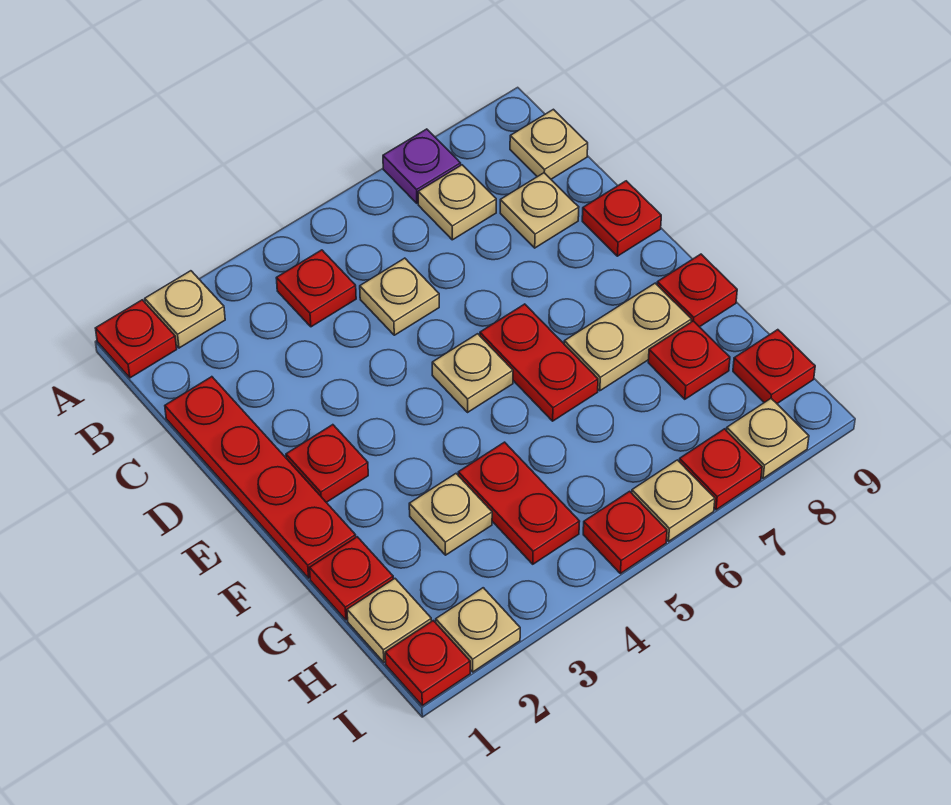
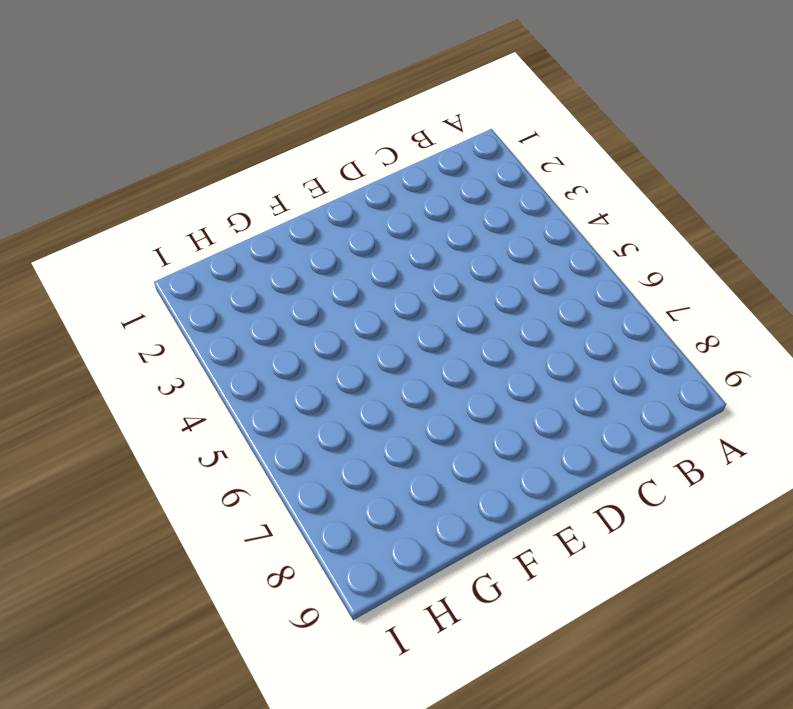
none -> red 1x1 plate [95,300,177,378]
none -> tan 1x1 plate [145,271,225,348]
none -> purple 1x1 plate [383,129,461,203]

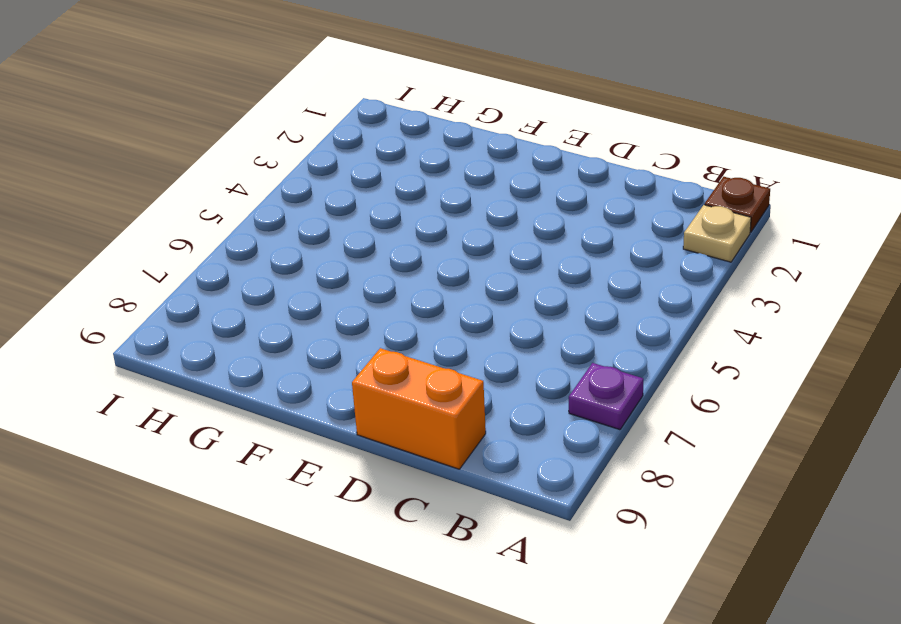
brown 1x1 plate [705,177,770,232] -> red 1x1 plate [95,300,177,378]
orange 1x2 brick [352,348,486,469] -> red 1x1 plate [582,181,661,256]
none -> red 1x1 plate [276,250,356,327]
none -> tan 1x1 plate [418,165,496,240]
none -> tan 1x1 plate [510,109,588,179]

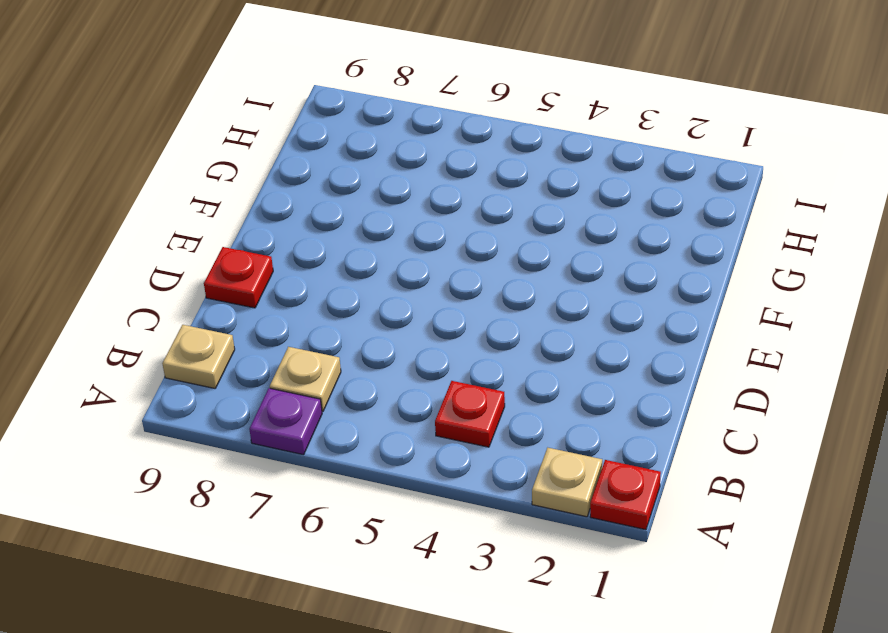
none -> red 1x4 plate [165,377,356,578]
none -> tan 1x1 plate [360,258,439,335]
none -> tan 1x1 plate [500,173,579,248]

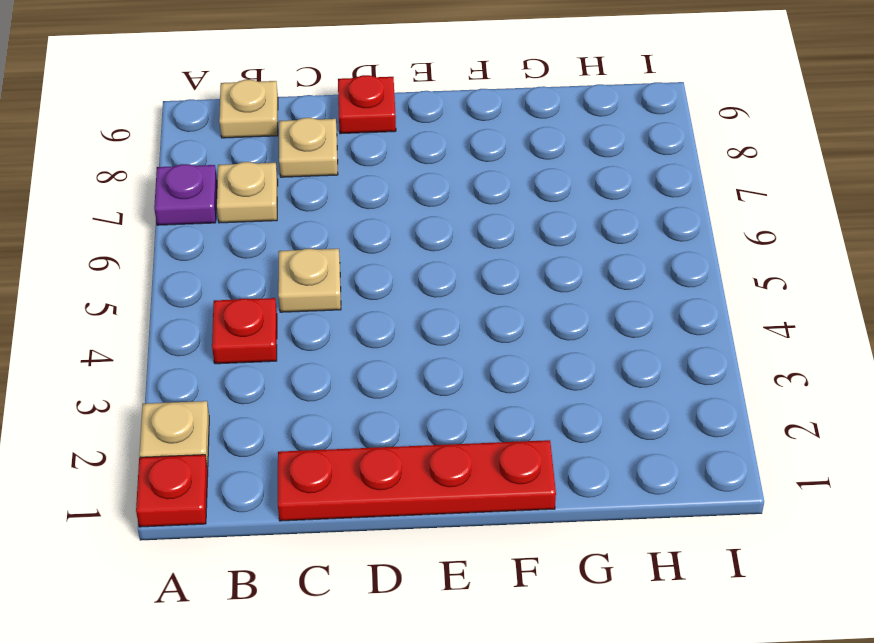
none -> red 1x1 plate [286,425,368,502]
none -> tan 1x1 plate [432,334,513,412]
none -> red 1x2 plate [480,304,598,421]

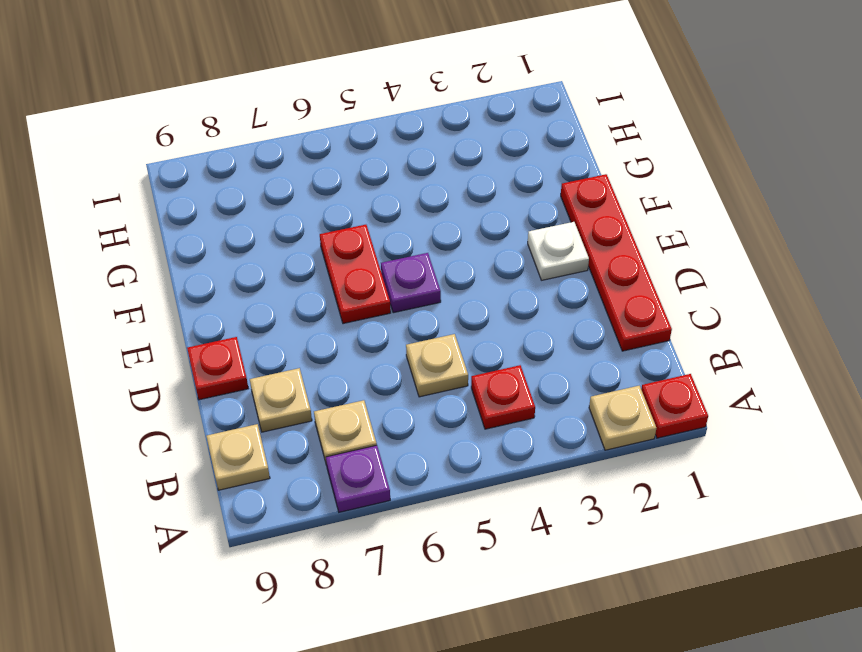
white 1x1 plate [528,222,589,280] -> red 1x1 plate [286,425,368,502]
purple 1x1 plate [381,253,441,313] -> tan 1x1 plate [432,334,513,412]
none -> tan 1x2 plate [564,283,691,391]
none -> red 1x1 plate [657,254,737,327]
none -> red 1x1 plate [310,537,393,620]

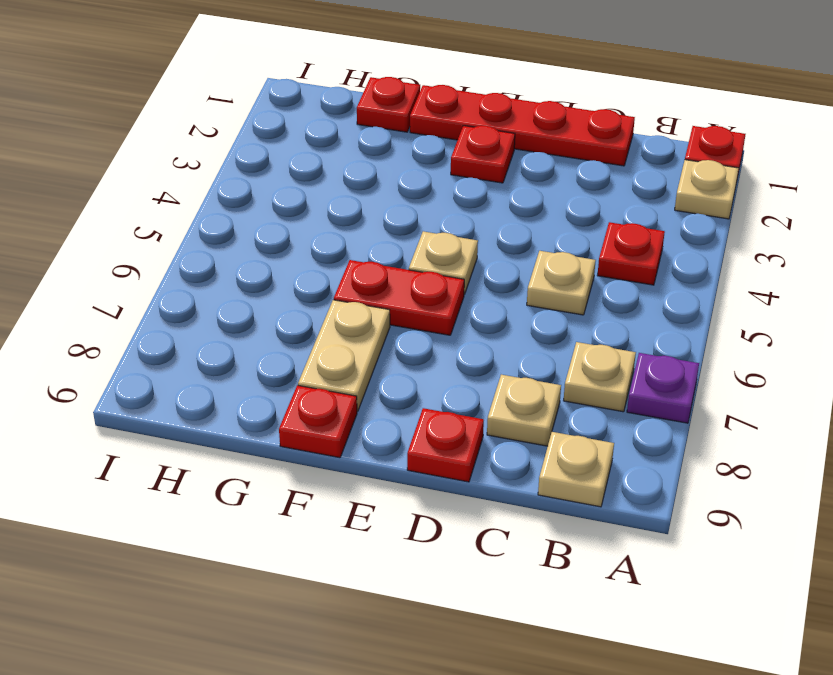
none -> tan 1x1 plate [409,474,492,555]
none -> red 1x2 plate [458,442,580,564]
none -> red 1x1 plate [648,321,730,399]

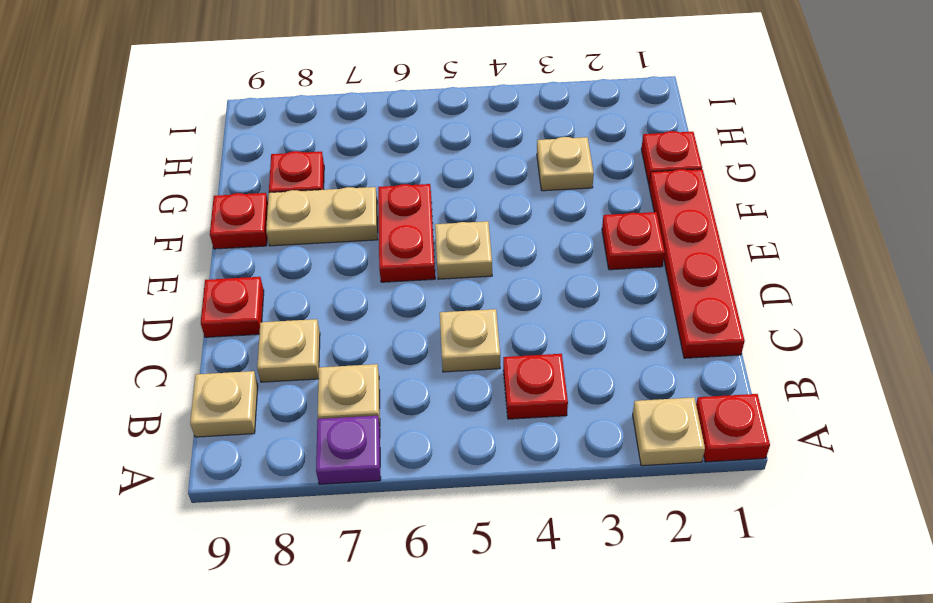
none -> red 1x2 plate [458,442,580,564]
none -> tan 1x1 plate [347,579,432,662]
none -> red 1x1 plate [733,330,815,403]

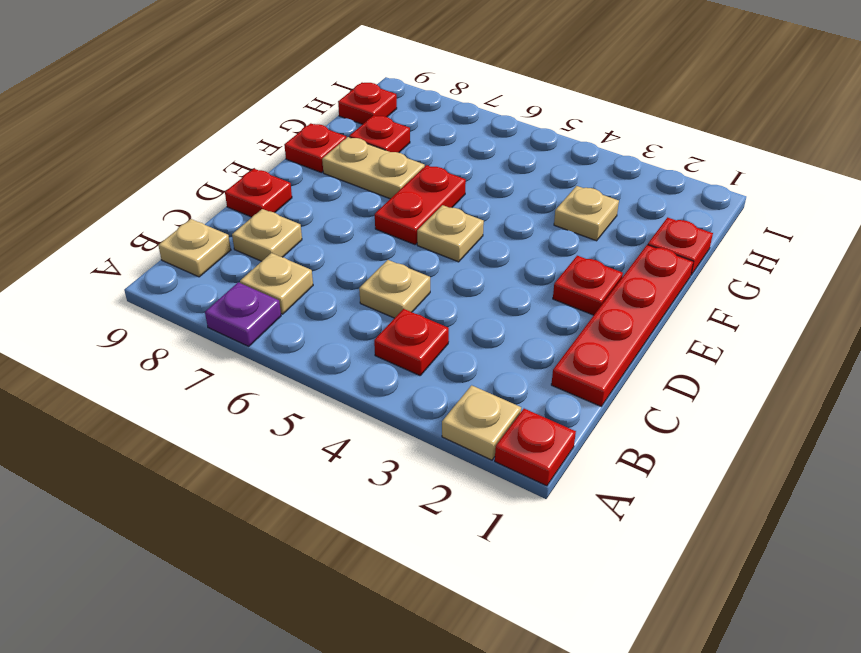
none -> red 1x2 plate [458,442,580,564]
none -> tan 1x1 plate [347,579,432,662]
none -> red 1x1 plate [385,621,470,706]

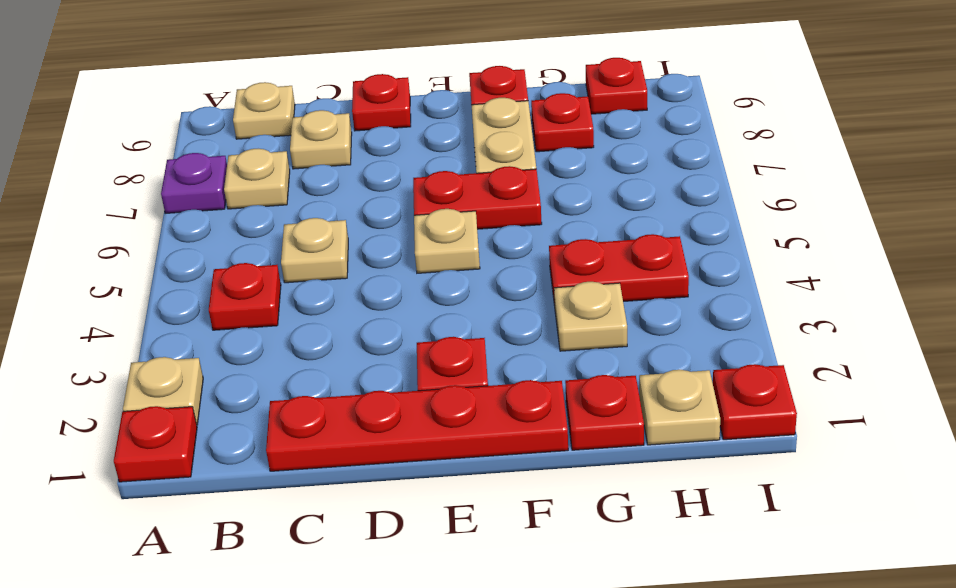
none -> tan 1x1 plate [436,588,520,672]
none -> red 1x1 plate [583,491,667,574]
none -> tan 1x1 plate [632,460,715,541]

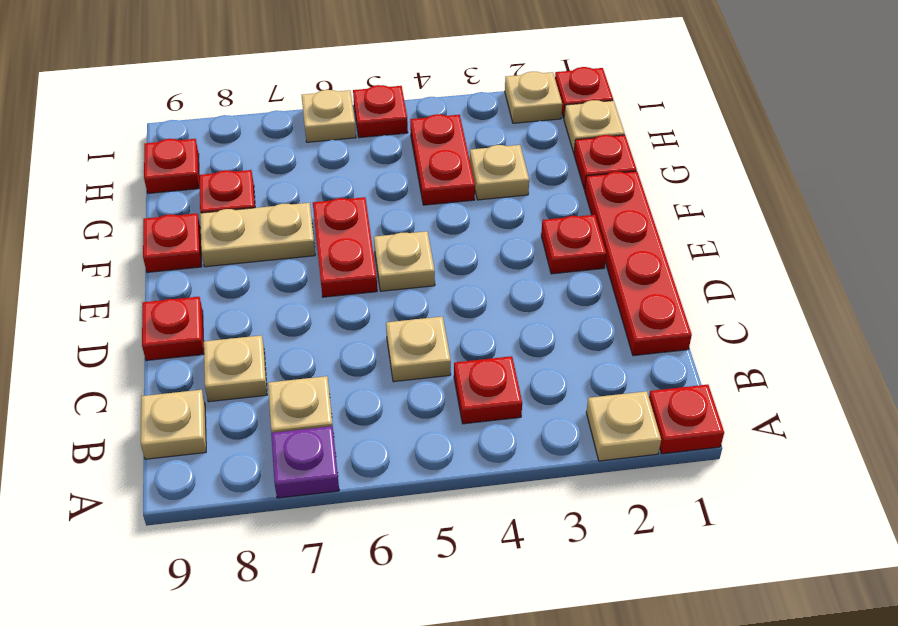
none -> red 1x1 plate [679,429,762,510]
none -> tan 1x1 plate [726,399,809,478]

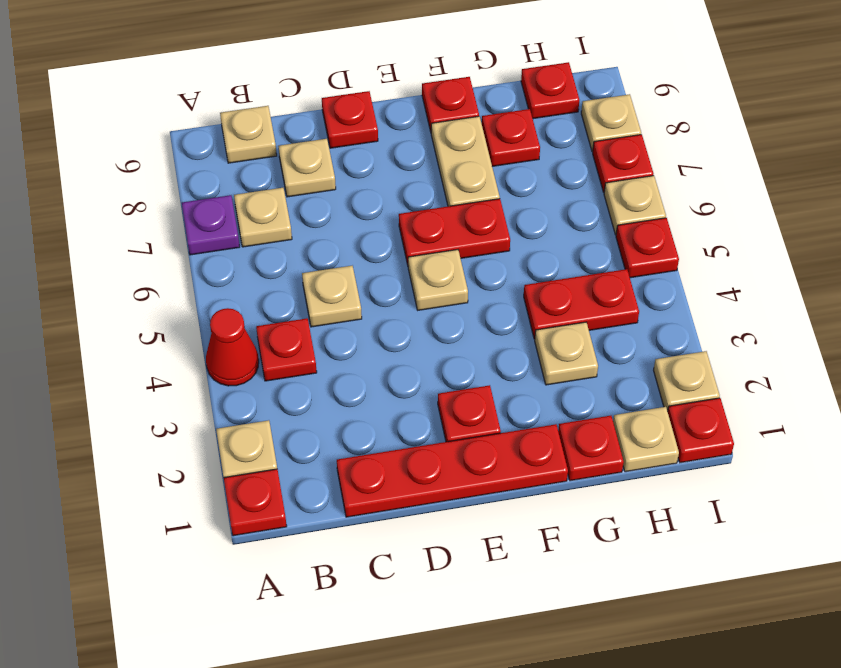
red 1x1 cone [206,308,259,386] -> none

